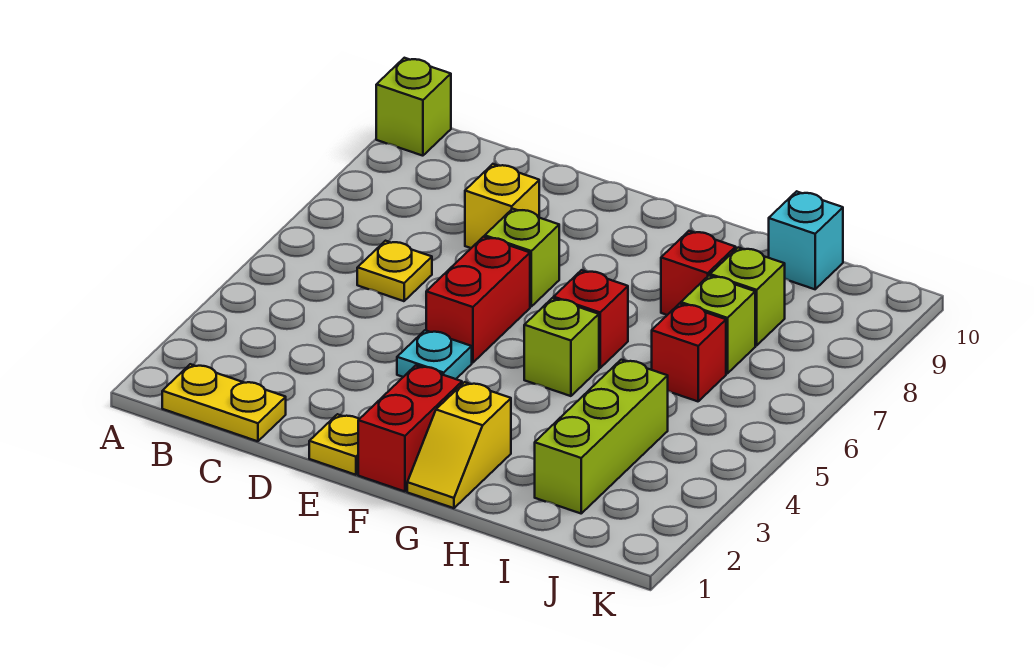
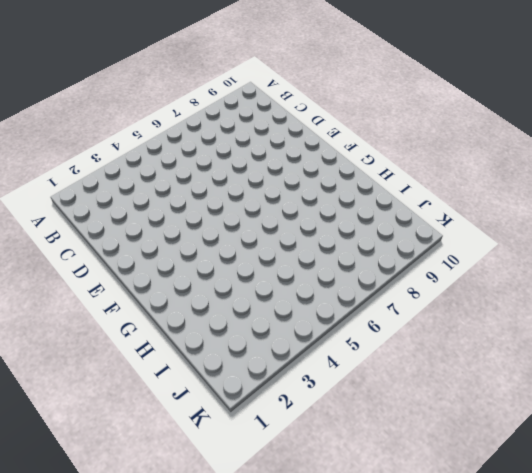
none -> lime 1x1 brick [376,58,451,156]
none -> yellow 1x2 plate [162,364,286,441]
none -> yellow 1x1 plate [357,241,432,301]

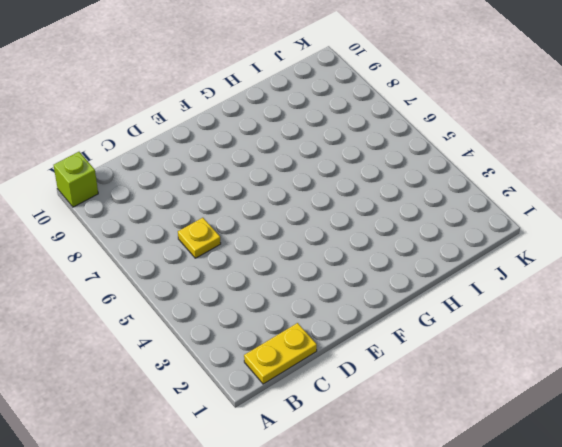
none -> yellow 1x1 brick [465,164,539,248]
none -> yellow 1x1 plate [309,414,359,475]
none -> cyan 1x1 plate [397,330,472,379]

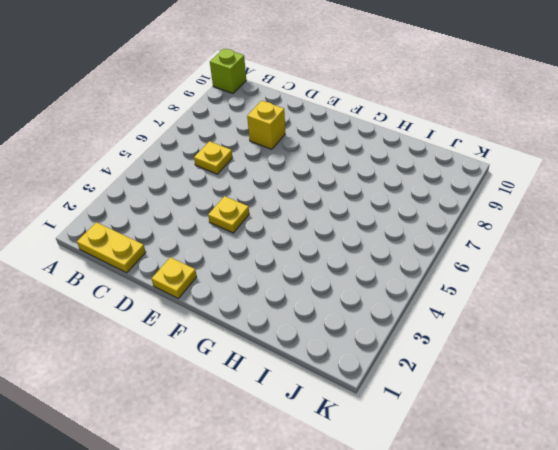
yellow 1x1 plate [208,196,249,233] -> cyan 1x1 plate [397,330,472,379]
none -> red 1x2 brick [426,237,530,363]
none -> lime 1x1 brick [485,209,559,306]
none -> red 1x2 brick [358,366,462,491]

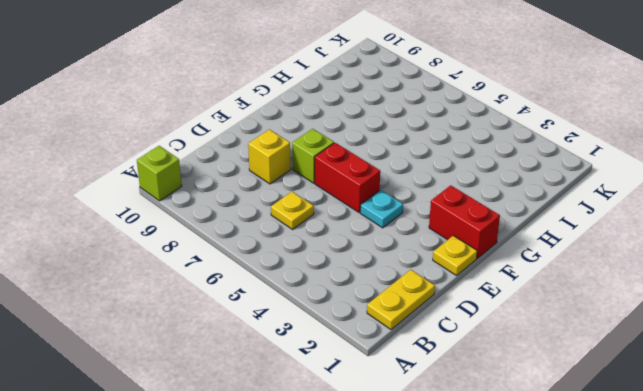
none -> yellow 1x2 slope [407,382,511,508]
none -> lime 1x1 brick [524,298,599,396]
none -> red 1x1 brick [554,270,628,368]

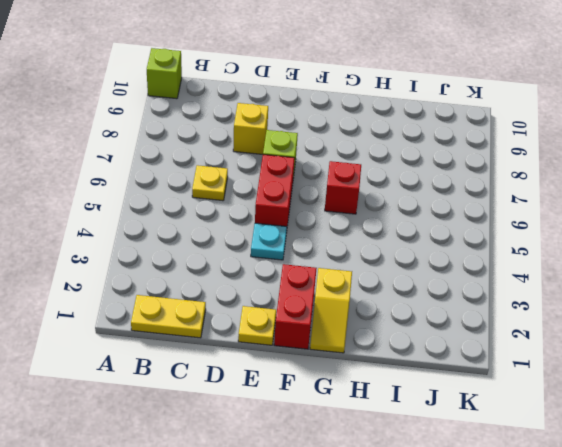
none -> lime 1x1 brick [524,298,599,396]
none -> red 1x1 brick [661,231,736,315]
none -> lime 1x3 brick [535,360,668,513]

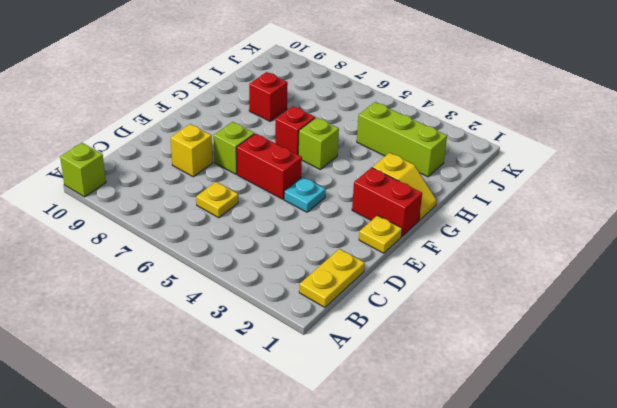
none -> red 1x1 brick [652,304,726,401]
none -> lime 1x1 brick [681,276,755,374]
none -> lime 1x1 brick [710,248,785,345]

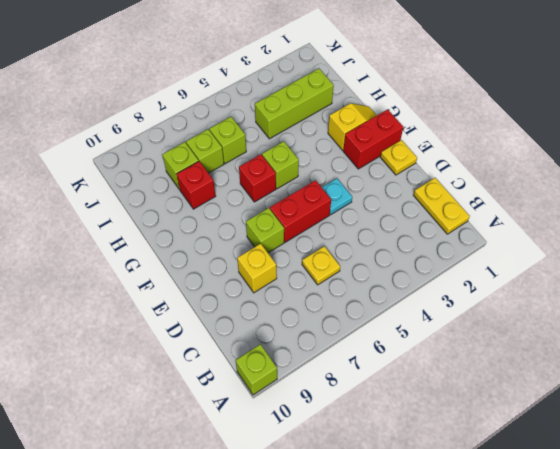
lime 1x1 brick [209,117,246,164] -> red 1x1 brick [652,304,726,401]
none -> cyan 1x1 brick [769,191,843,289]

